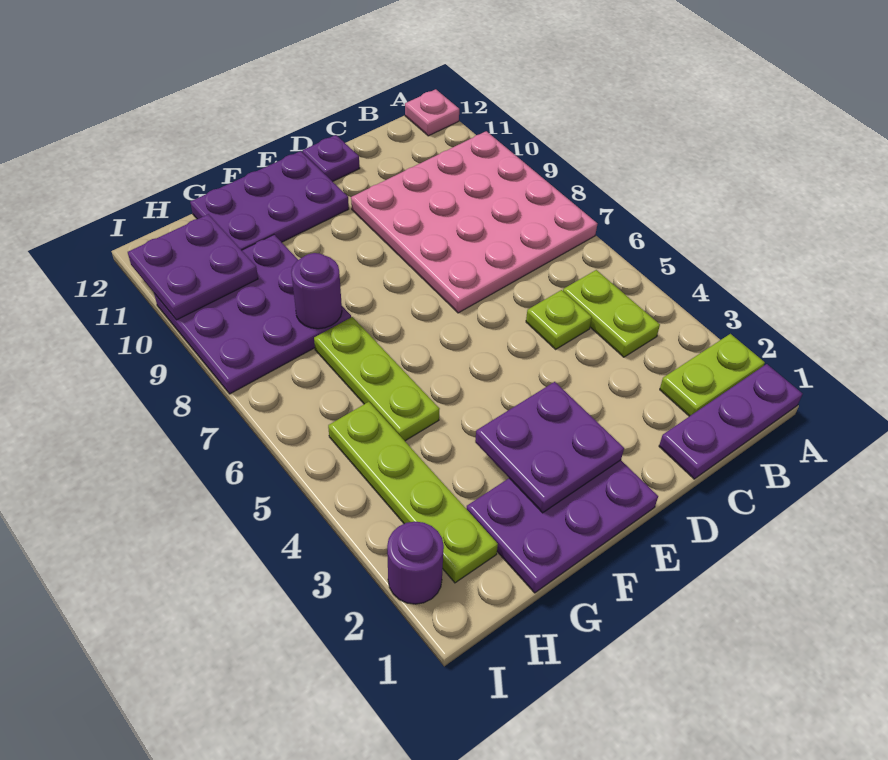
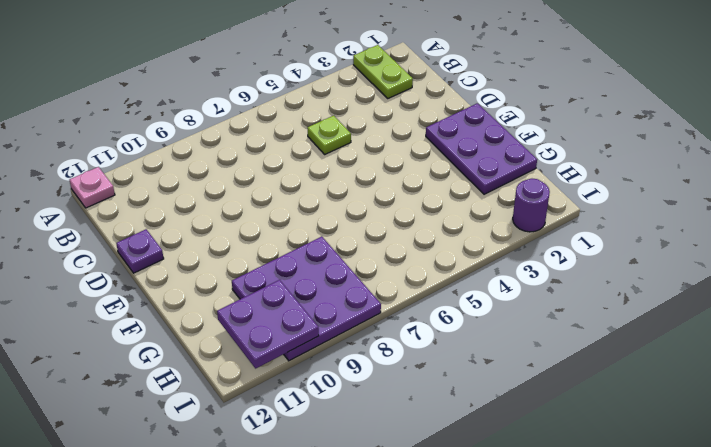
none -> purple 1x3 plate [659,364,802,479]
none -> pink 4x4 plate [351,131,597,313]
none -> lime 1x2 plate [563,270,660,357]

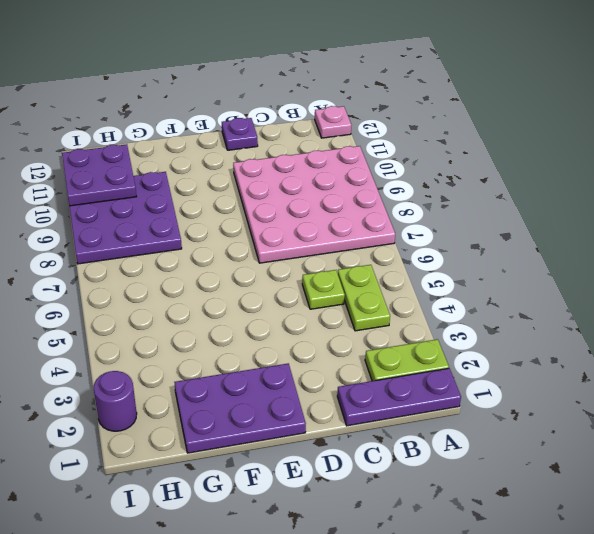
none -> purple 2x3 plate [190,151,349,250]
none -> lime 1x3 plate [314,317,439,441]
none -> lime 1x4 plate [328,402,498,583]

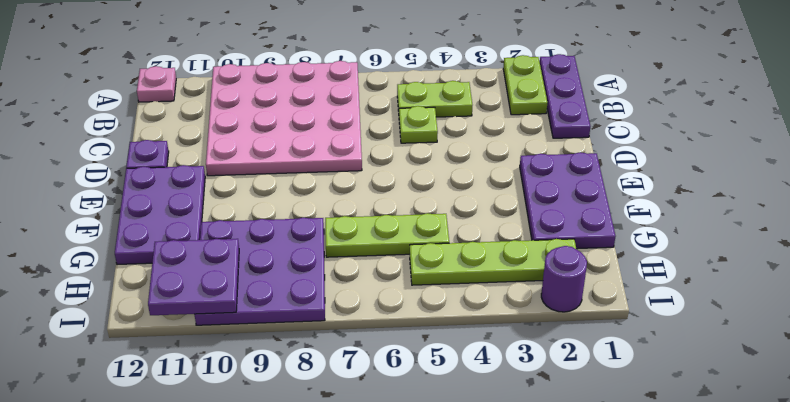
none -> purple 2x2 plate [475,382,624,513]
none -> purple 1x1 round brick [291,253,342,329]

